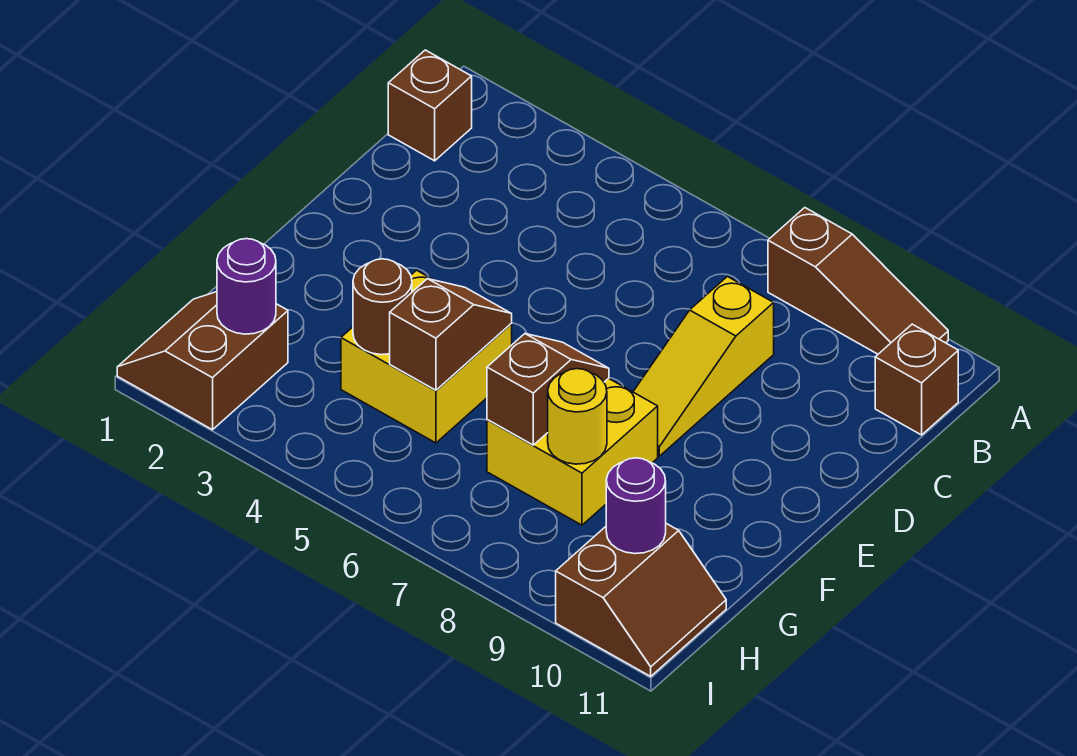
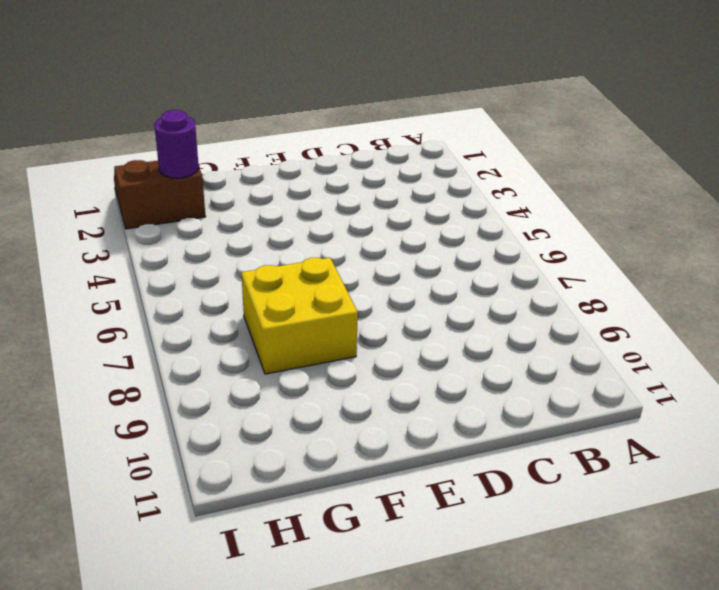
none -> brown 1x3 slope [768,208,948,354]
none -> brown 1x1 brick [388,50,472,161]
none -> brown 1x1 brick [875,324,958,435]

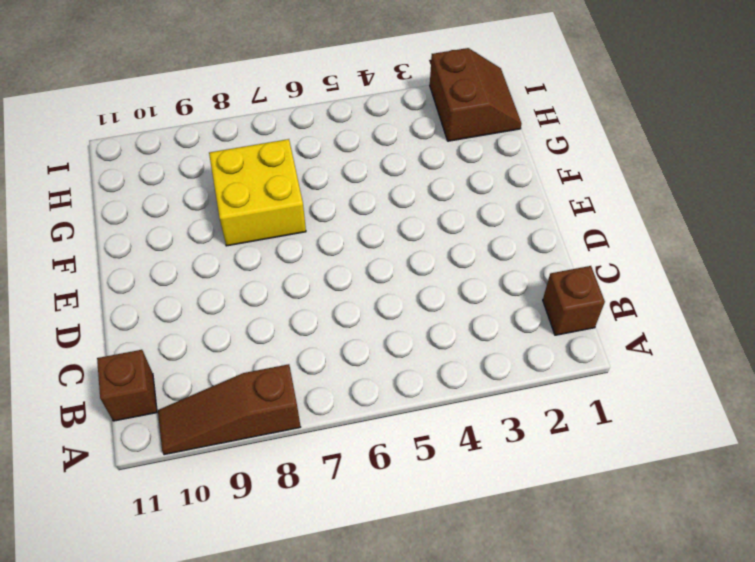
none -> yellow 1x3 slope [633,277,774,456]
none -> yellow 2x2 brick [341,270,512,443]
none -> brown 2x2 slope [556,524,726,676]

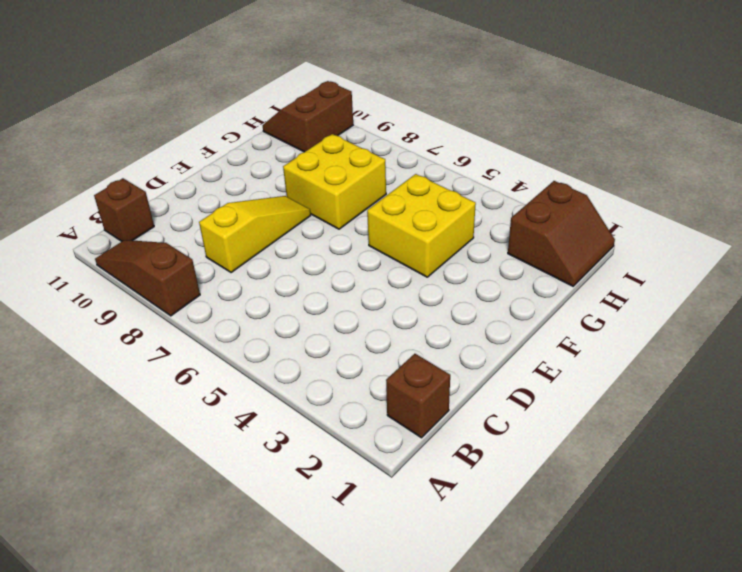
none -> brown 1x2 slope [390,279,512,390]
none -> brown 1x2 slope [487,334,609,445]
none -> brown 1x1 round brick [353,259,412,355]

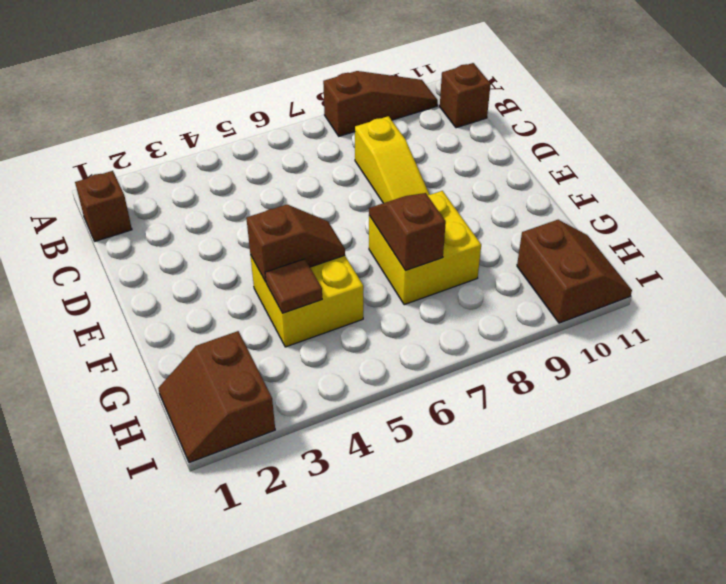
brown 1x2 slope [246,205,345,282] -> brown 1x2 slope turned to [390,279,512,390]
brown 1x1 tile [265,259,322,313] -> brown 1x1 round brick [353,259,412,355]
none -> yellow 1x1 round brick [548,369,607,464]
none -> purple 1x1 round brick [217,239,276,334]
none -> purple 1x1 round brick [606,458,666,554]

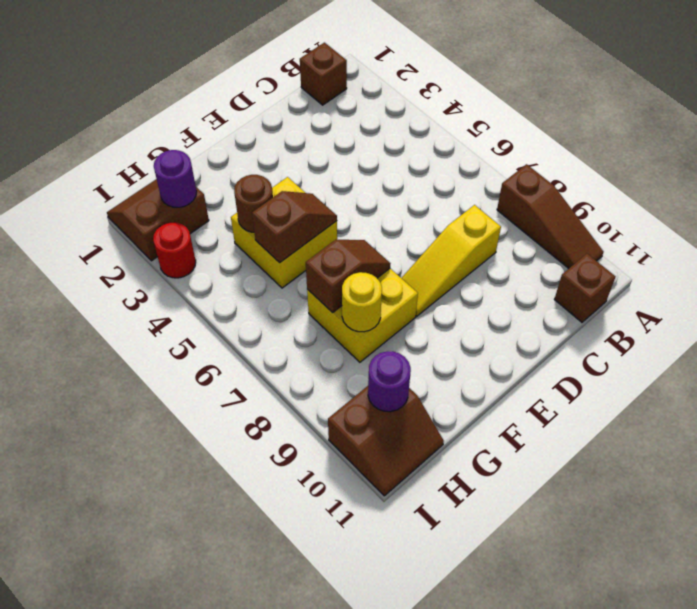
red 1x1 round brick [153,222,196,278] -> none

